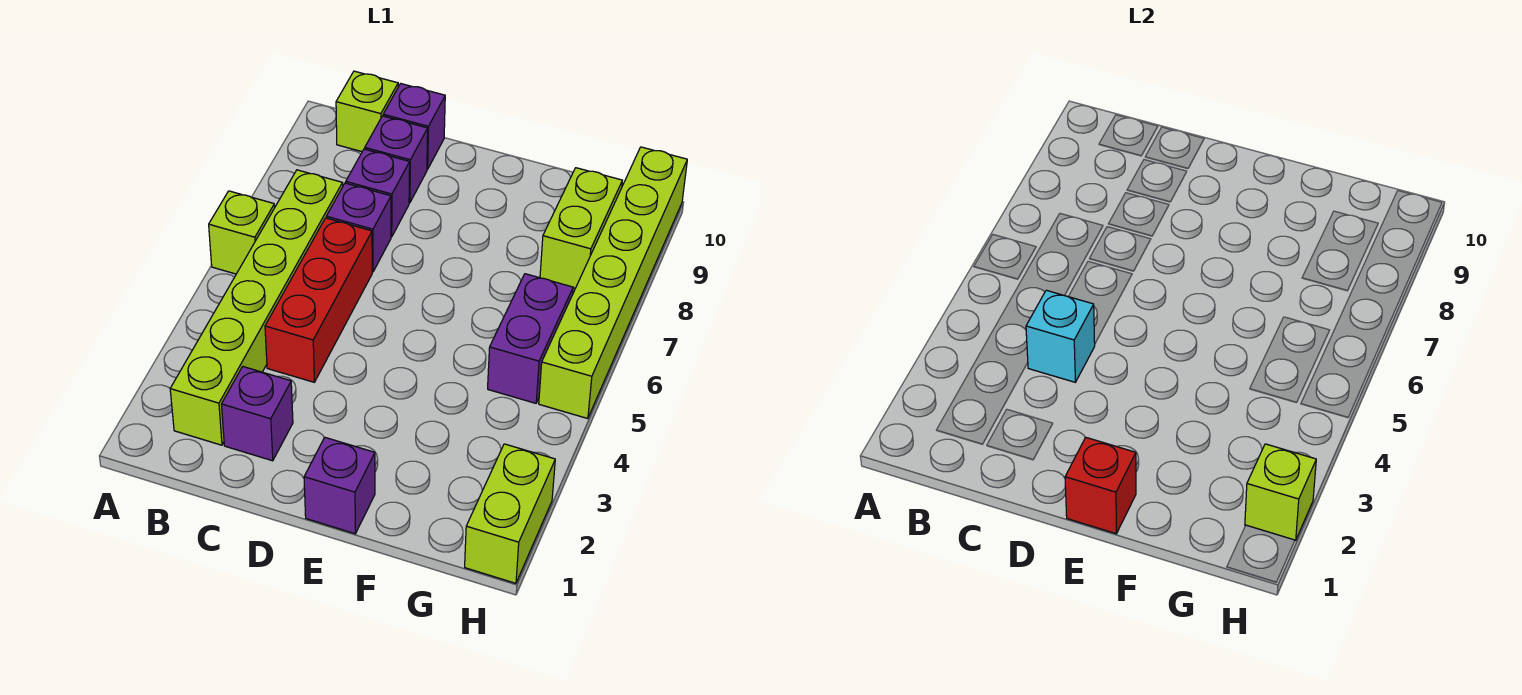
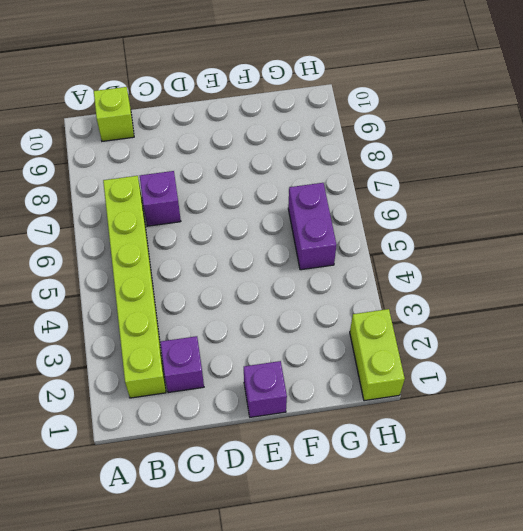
none -> lime 1x1 brick [209,191,275,274]
none -> red 1x3 brick [265,218,372,382]
none -> purple 1x1 brick [346,149,410,237]

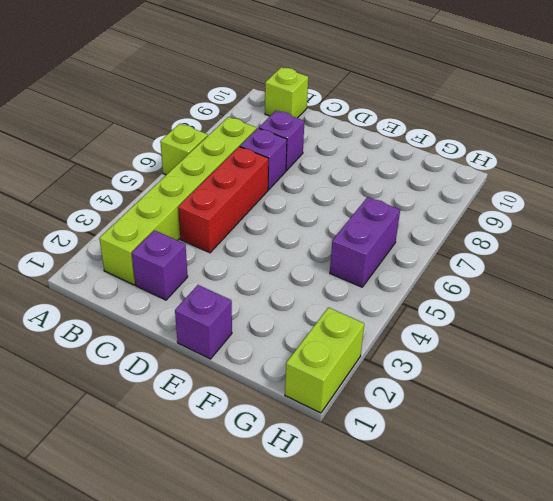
none -> purple 1x1 brick [365,116,428,203]
none -> purple 1x1 brick [383,84,445,169]
none -> lime 1x2 brick [540,168,622,288]

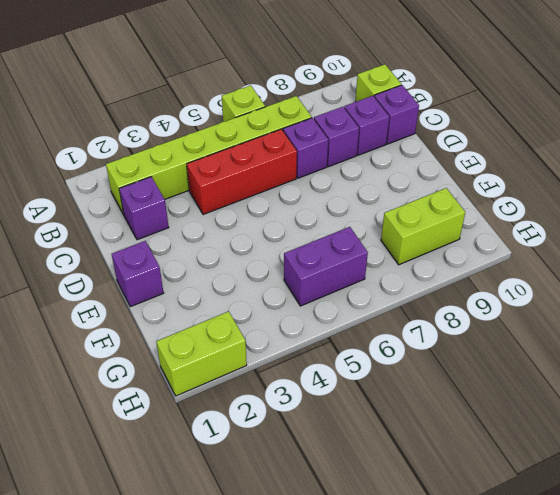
none -> lime 1x6 brick [539,147,687,419]
none -> cyan 1x1 brick [1026,290,1095,382]
none -> red 1x1 brick [1065,437,1136,534]

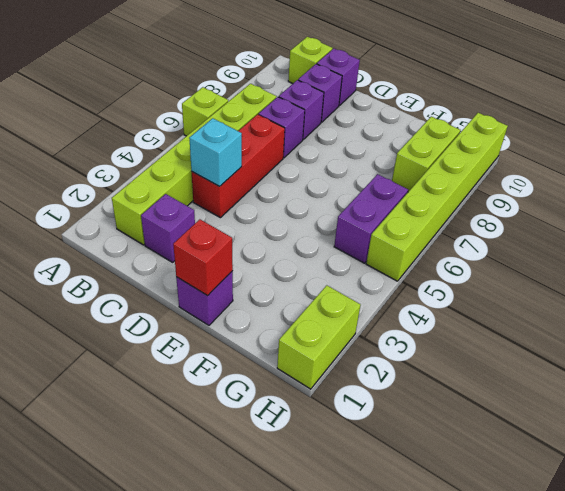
none -> lime 1x1 brick [1245,444,1316,541]

